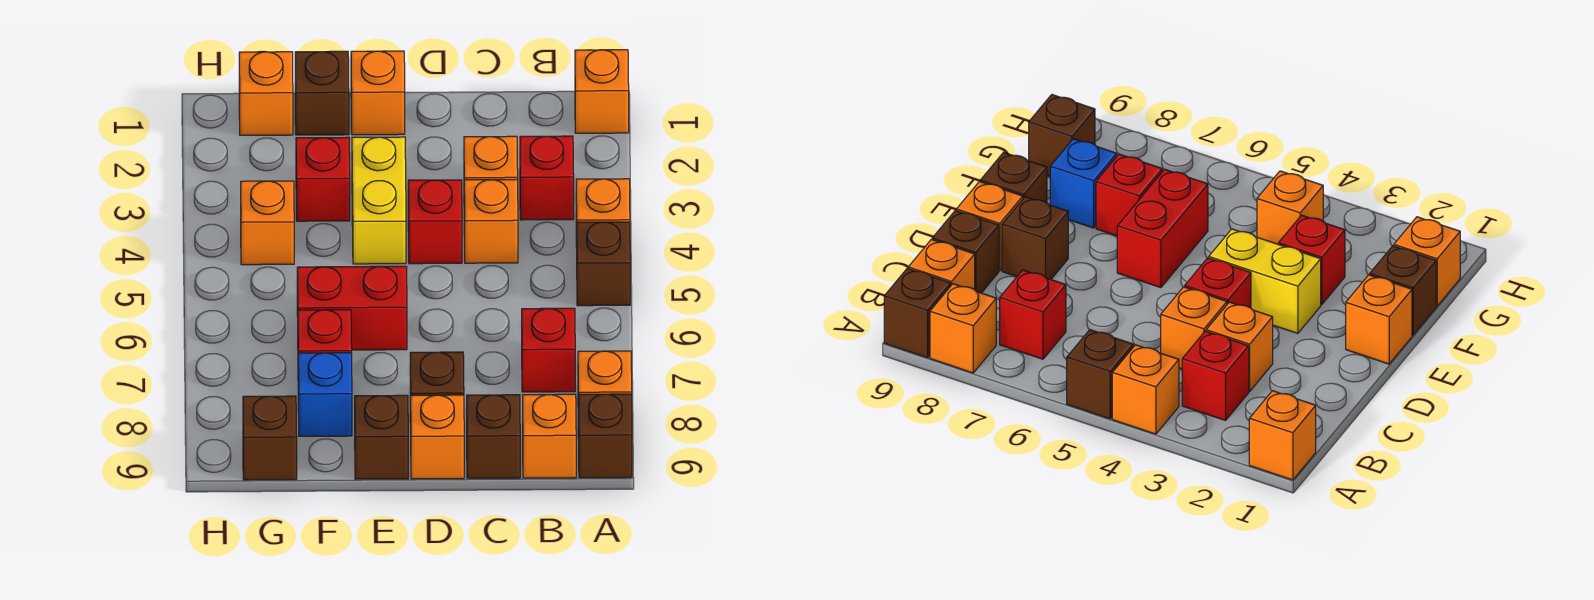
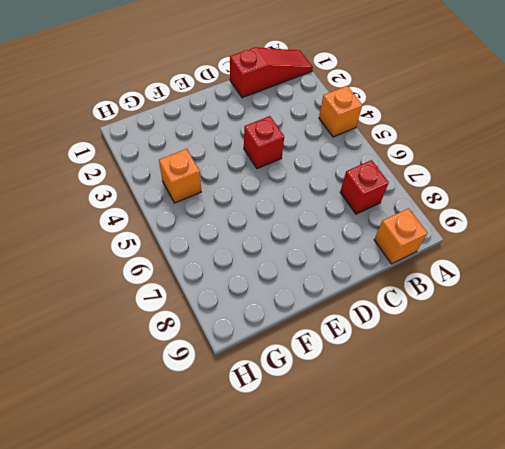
red 1x3 slope [230,47,313,98] -> orange 1x1 brick [575,50,629,133]
none -> brown 1x1 brick [577,222,630,306]
none -> orange 1x1 brick [578,351,632,394]
none -> brown 1x1 brick [578,394,632,478]

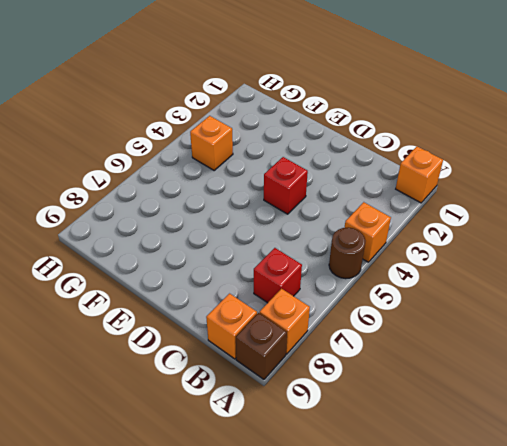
brown 1x1 round brick [329,228,365,279] -> brown 1x1 brick [577,222,630,306]
none -> red 1x1 brick [520,136,574,220]
none -> orange 1x1 brick [464,136,518,180]
none -> orange 1x1 brick [464,179,518,263]

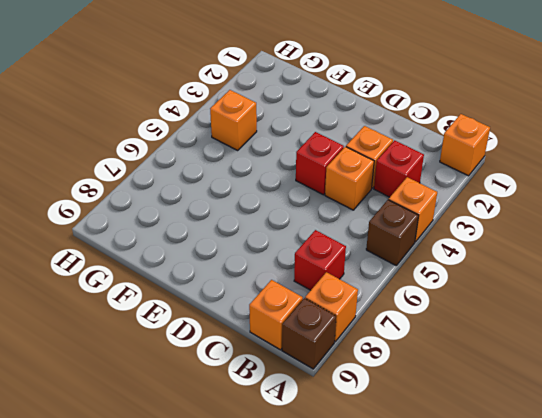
none -> brown 1x1 brick [467,395,520,478]
none -> brown 1x1 brick [410,352,464,422]
none -> orange 1x1 brick [411,395,464,479]

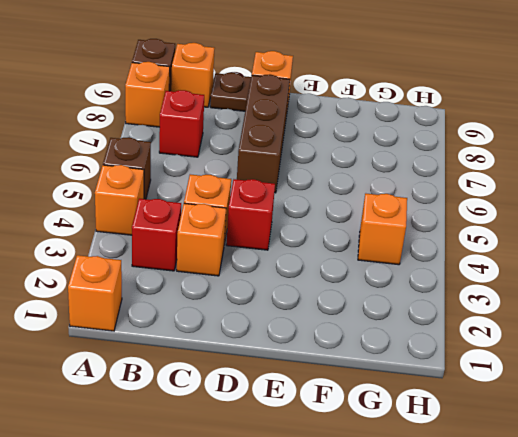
brown 1x1 plate [210,73,251,111] -> brown 1x1 brick [467,395,520,478]
brown 1x3 brick [237,74,290,193] -> brown 1x1 brick [410,352,464,422]
none -> orange 1x1 brick [351,51,405,135]
none -> yellow 1x2 brick [352,137,406,264]
none -> red 1x2 brick [297,266,407,350]

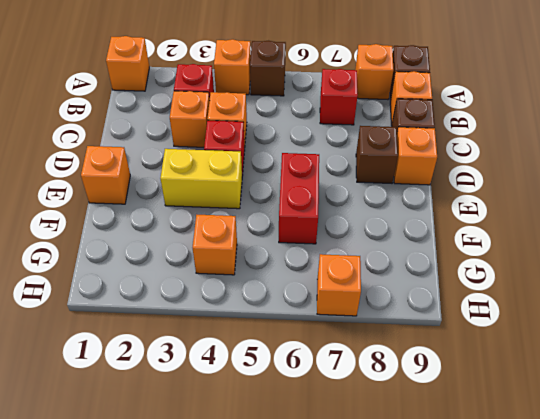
orange 1x1 brick [317,254,361,316] -> orange 1x1 brick moved to [239,52,293,135]
none -> brown 1x1 brick [355,395,408,479]
none -> brown 1x1 brick [295,51,349,135]
none -> red 1x1 brick [296,137,350,221]

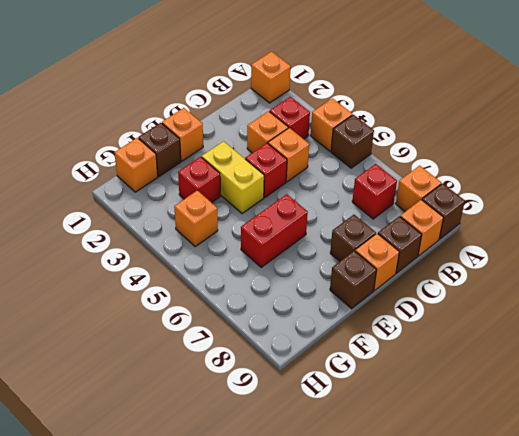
none -> red 1x1 brick [298,310,352,353]
none -> blue 1x1 brick [298,353,352,436]
none -> brown 1x1 brick [243,396,297,480]

